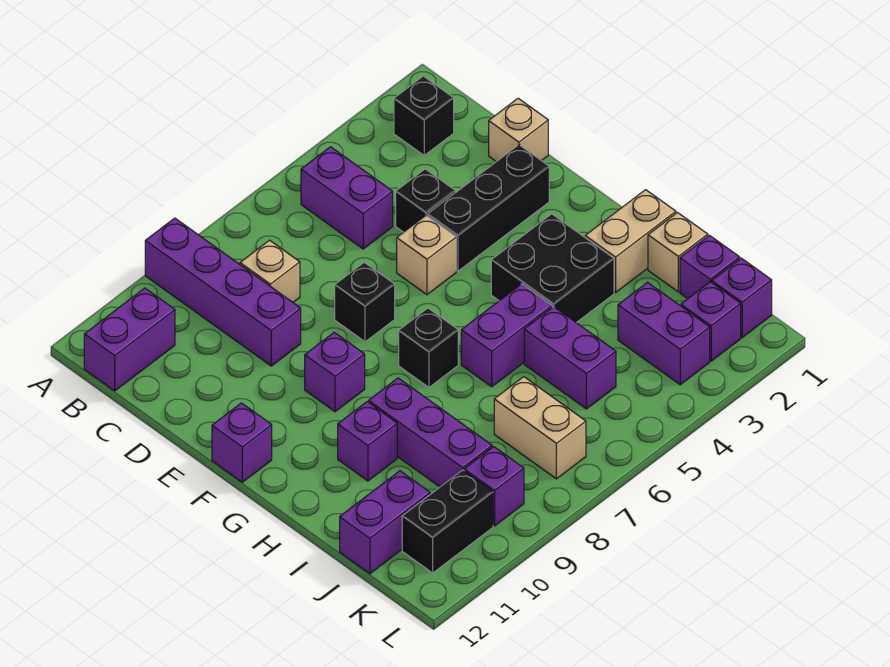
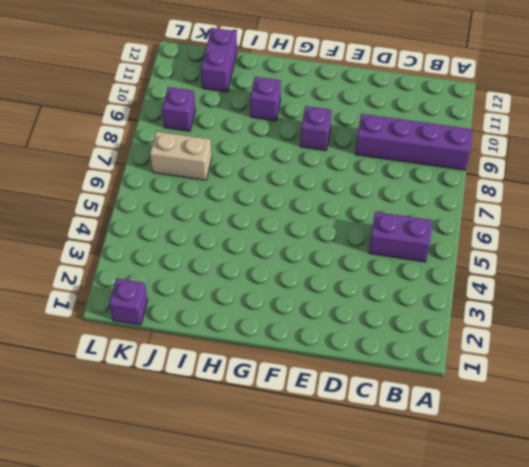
none -> black 1x1 brick [394,76,454,155]
none -> purple 1x2 brick [84,288,175,391]
none -> tan 1x1 brick [240,240,300,302]

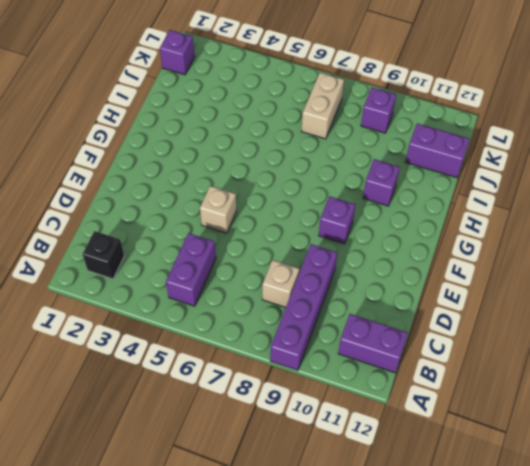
none -> tan 1x1 brick [489,98,548,162]
none -> black 1x1 brick [396,169,456,232]
none -> black 1x3 brick [428,145,549,271]

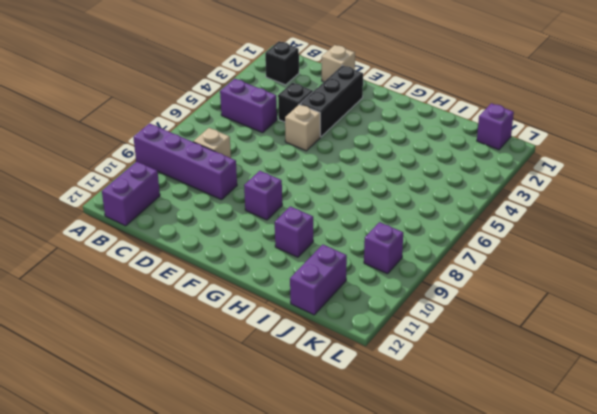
none -> black 1x1 brick [335,262,395,342]
none -> purple 1x1 brick [212,403,272,482]
none -> black 2x2 brick [491,214,614,323]

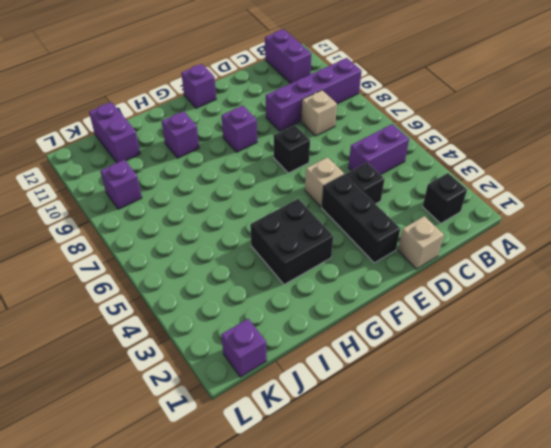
none -> black 1x1 brick [399,308,458,387]
none -> tan 1x2 brick [585,190,676,293]
none -> purple 1x2 brick [461,284,552,387]

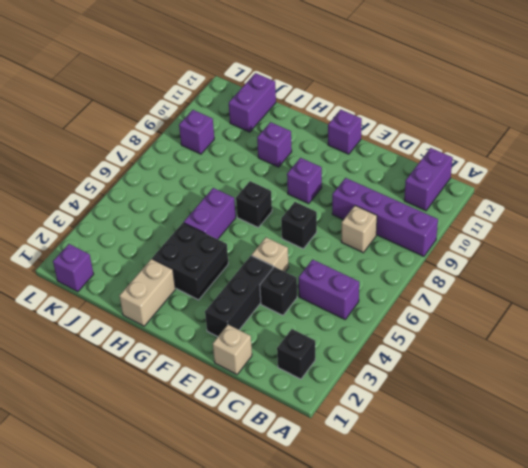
none -> purple 1x3 brick [369,378,492,487]
none -> tan 1x1 brick [648,213,708,292]
none -> purple 1x2 brick [524,307,616,409]

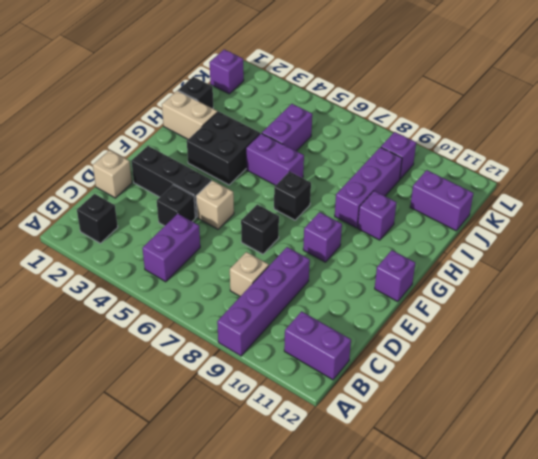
black 1x1 brick [178,77,213,108] -> tan 1x1 brick [648,213,708,292]
none -> purple 1x1 brick [680,235,740,299]
none -> purple 1x2 brick [618,283,710,385]
none -> tan 1x2 brick [494,377,586,479]

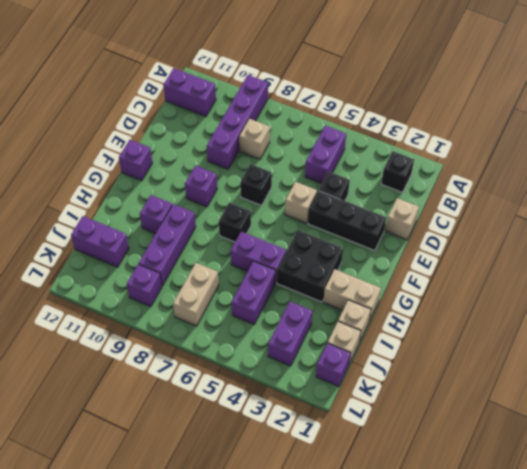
tan 1x1 brick [328,322,361,364] -> purple 1x1 brick [680,235,740,299]
none -> purple 1x1 brick [681,282,741,361]
none -> black 1x2 brick [402,470,493,573]

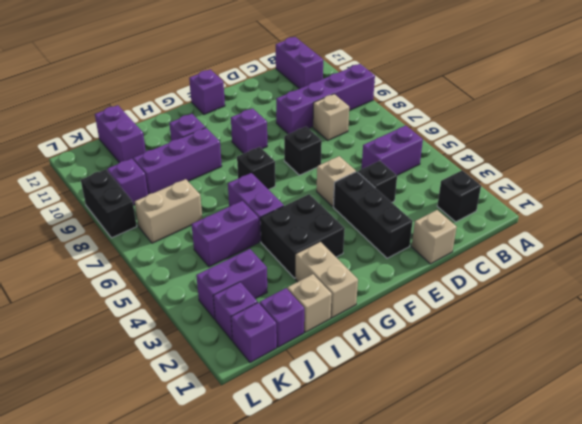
black 1x2 brick [81,169,137,238] -> black 1x2 brick moved to [402,470,493,573]

